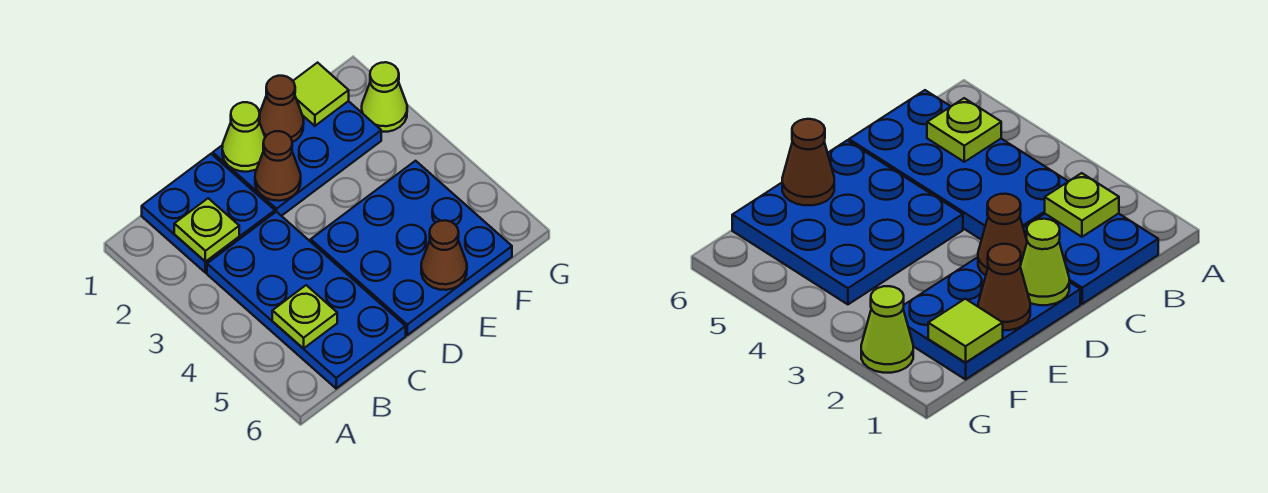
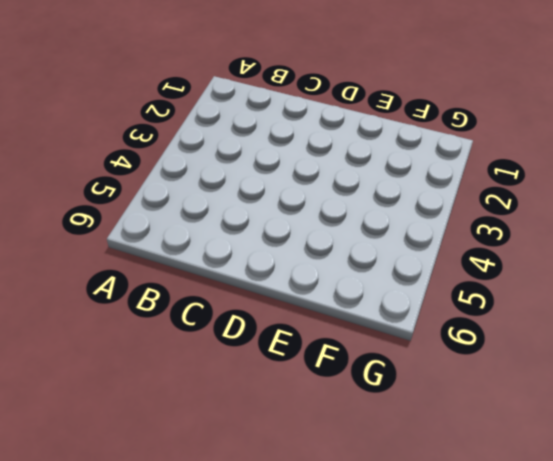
none -> blue 2x2 plate [142,154,275,273]
none -> blue 2x4 plate [207,212,406,389]
none -> blue 2x3 plate [213,101,381,216]

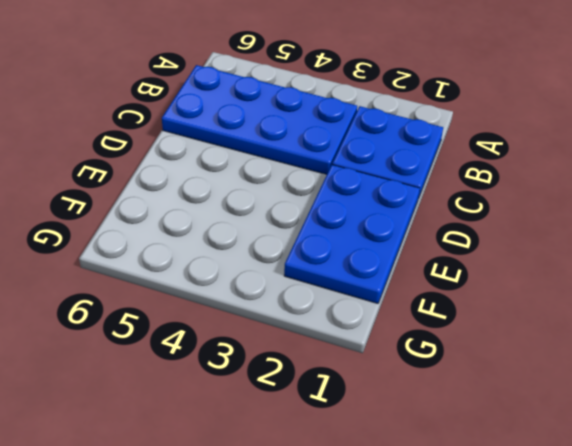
none -> blue 3x3 plate [311,161,512,335]
none -> lime 1x1 cone [362,62,407,132]
none -> lime 1x1 plate [174,198,239,262]

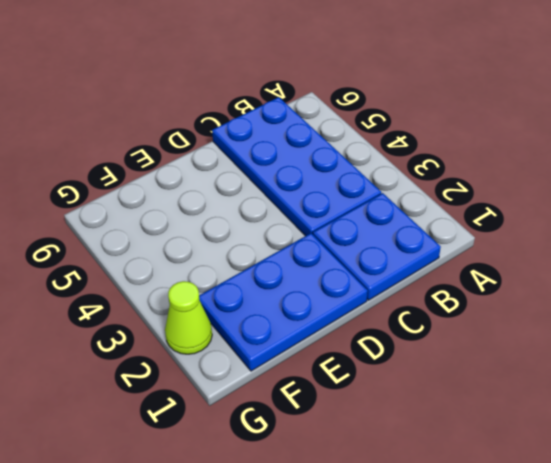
none -> blue 3x3 plate [311,161,512,335]
none -> lime 1x1 plate [174,198,239,262]
none -> lime 1x1 plate [272,285,337,349]

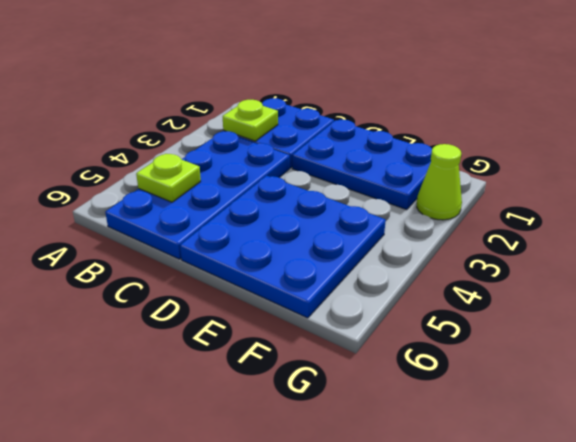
none -> lime 1x1 cone [222,102,265,172]
none -> brown 1x1 cone [255,131,301,201]
none -> brown 1x1 cone [259,76,304,142]

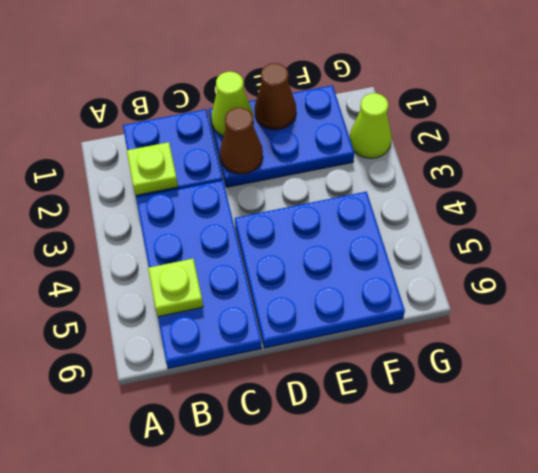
none -> brown 1x1 cone [421,220,467,290]
none -> lime 1x1 tile [293,63,349,126]

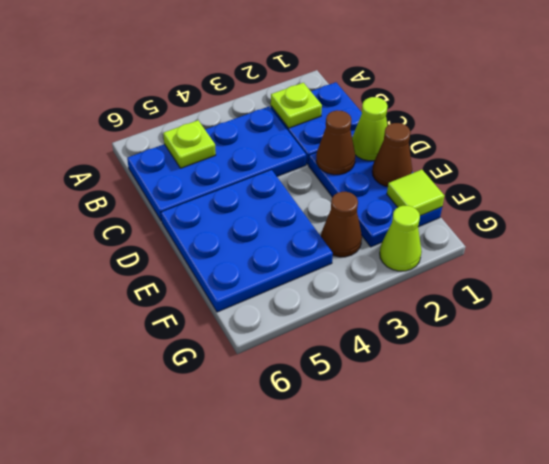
brown 1x1 cone [321,192,362,257] -> brown 1x1 cone moved to [421,220,467,290]

